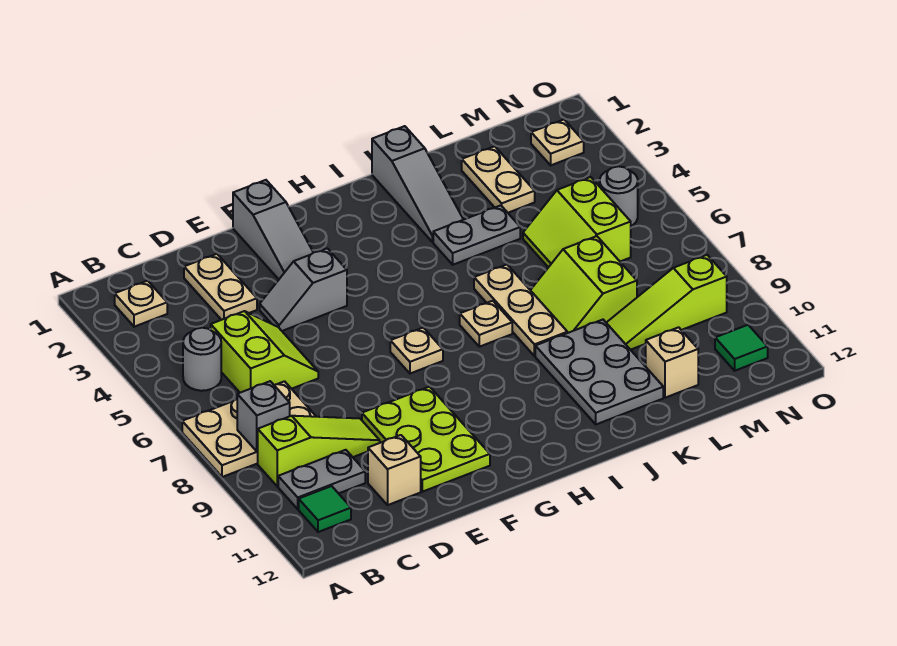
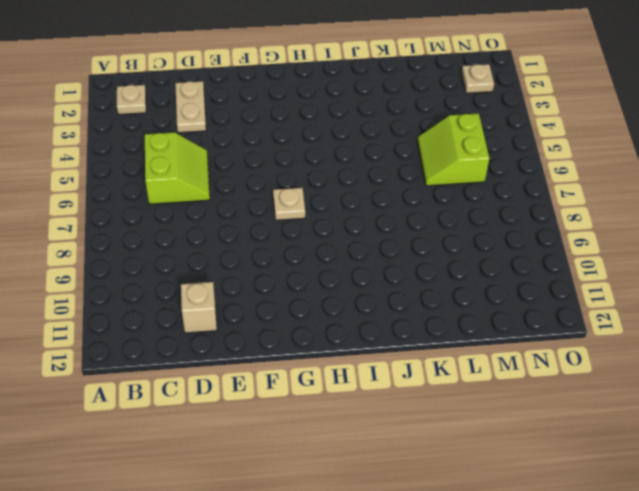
none -> tan 2x3 plate [182,381,316,477]
none -> grey 1x1 round brick [183,328,221,391]
none -> lime 1x3 slope [258,416,380,486]

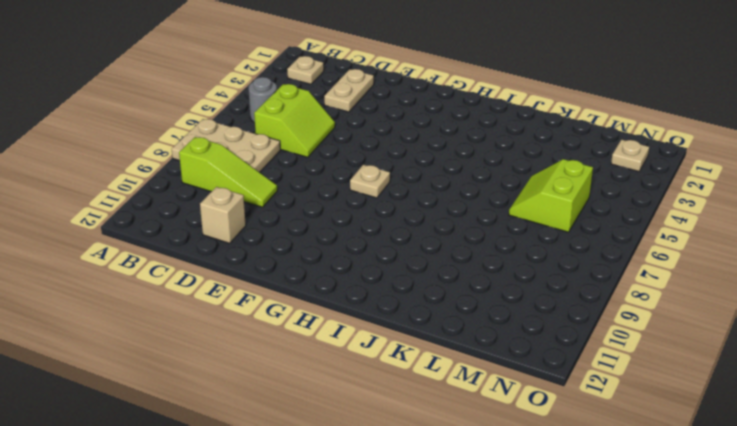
none -> grey 1x2 plate [278,450,365,509]
none -> green 1x1 tile [299,486,351,532]
none -> grey 1x2 slope [260,248,347,331]

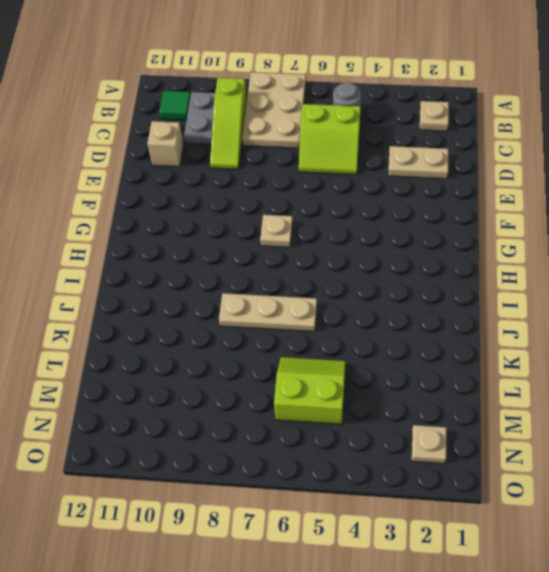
none -> grey 1x2 slope [260,248,347,331]
none -> lime 2x3 plate [362,387,490,492]
none -> grey 1x3 slope [233,180,313,279]

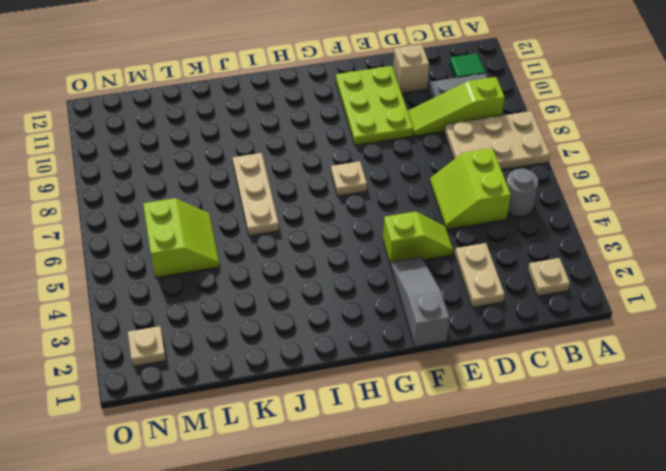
lime 1x2 slope [383,212,453,265] -> grey 1x2 slope [260,248,347,331]
none -> tan 1x1 plate [460,301,512,347]
none -> grey 1x3 slope [372,126,464,242]
none -> grey 1x2 plate [433,205,520,265]

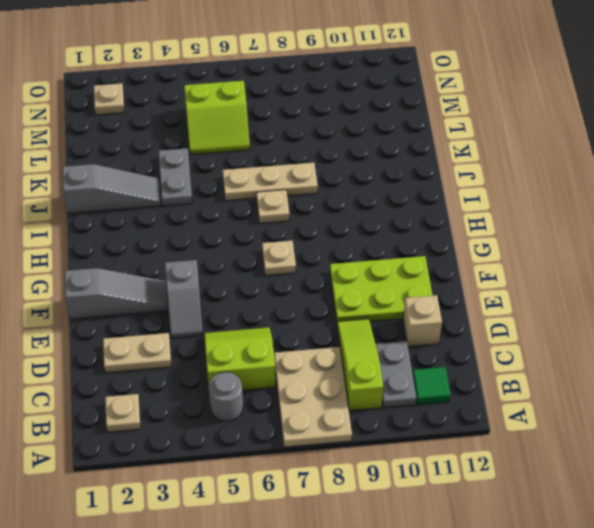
none -> grey 2x3 plate [535,320,663,424]
none -> lime 2x2 slope [531,236,637,333]
none -> tan 1x2 plate [462,146,535,213]

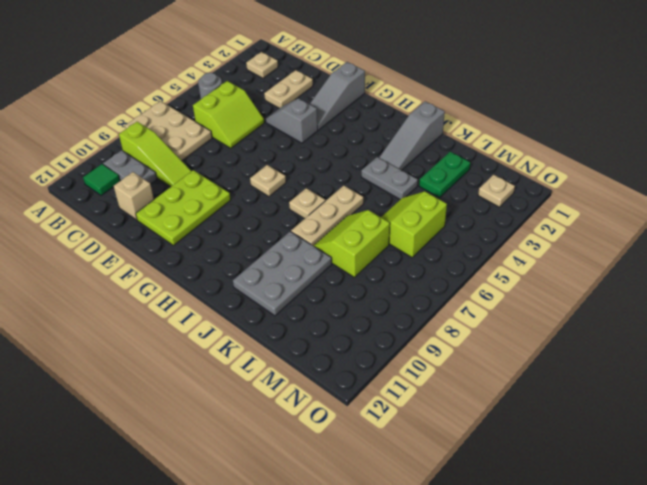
green 1x2 plate [419,152,470,198] -> tan 1x2 plate [462,146,535,213]
none -> lime 1x3 slope [606,255,727,350]
none -> tan 1x1 brick [646,327,698,398]
none -> grey 1x1 round brick [600,166,638,226]

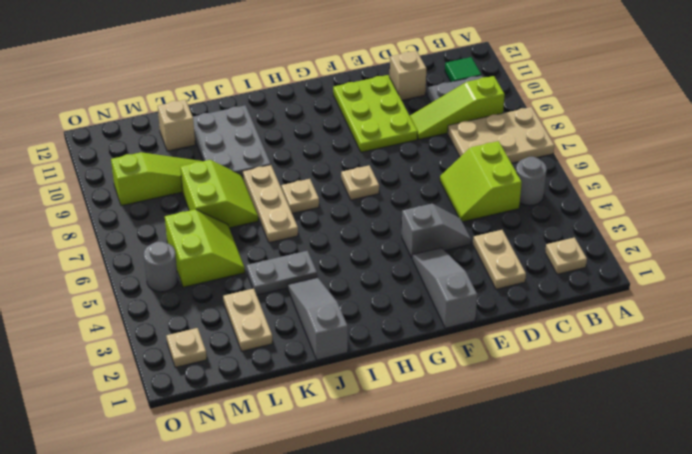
none -> green 1x1 tile [715,325,768,371]
none -> grey 1x1 brick [237,381,290,451]

